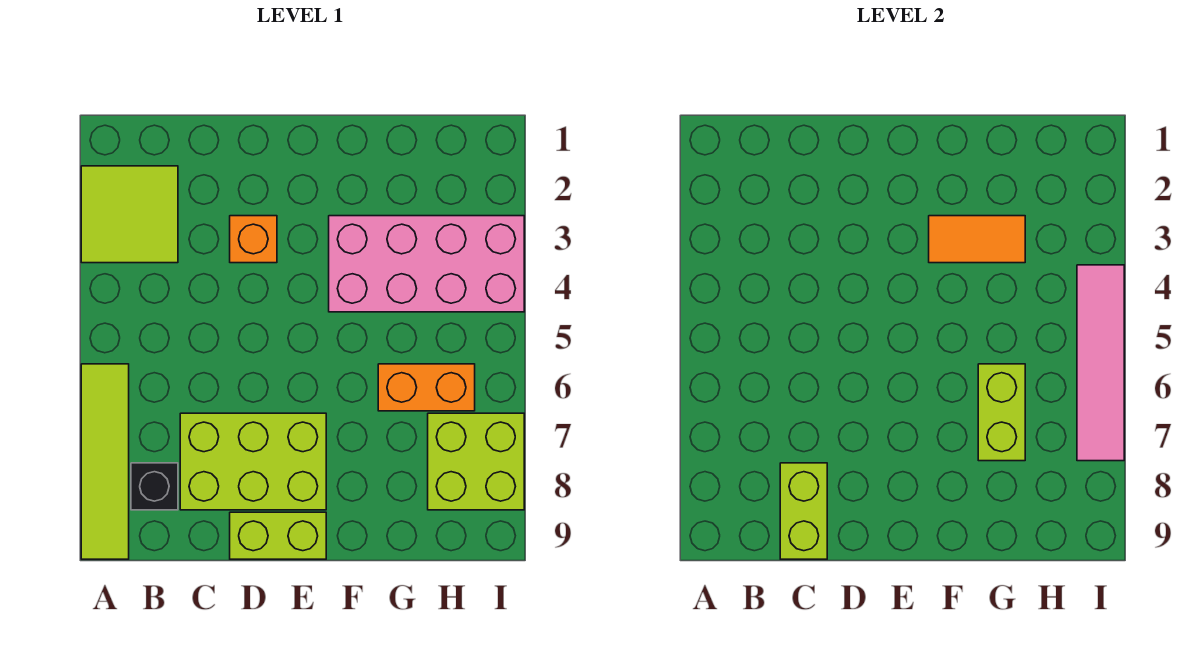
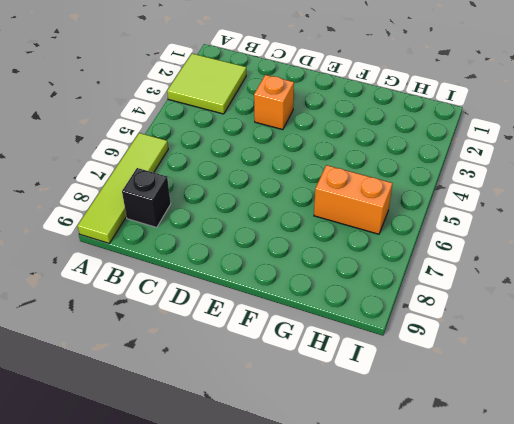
none -> lime 2x3 brick [180,413,326,510]
none -> lime 1x2 brick [230,512,326,559]
none -> pink 2x4 brick [329,216,524,312]

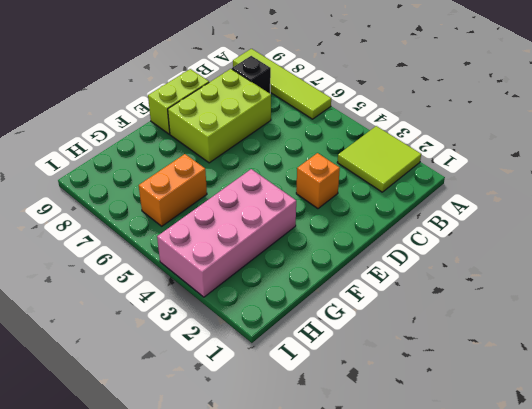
none -> lime 2x2 brick [428,413,524,510]
none -> lime 1x2 brick [780,463,827,559]
none -> orange 1x2 tile [929,216,1025,263]

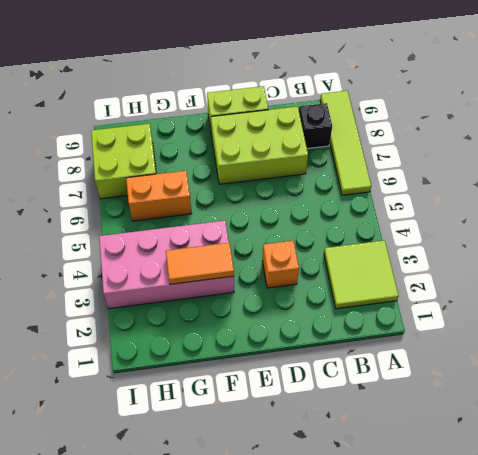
none -> lime 1x2 brick [780,463,827,559]
none -> lime 1x2 brick [978,364,1025,461]
none -> pink 1x4 tile [1077,265,1124,461]

